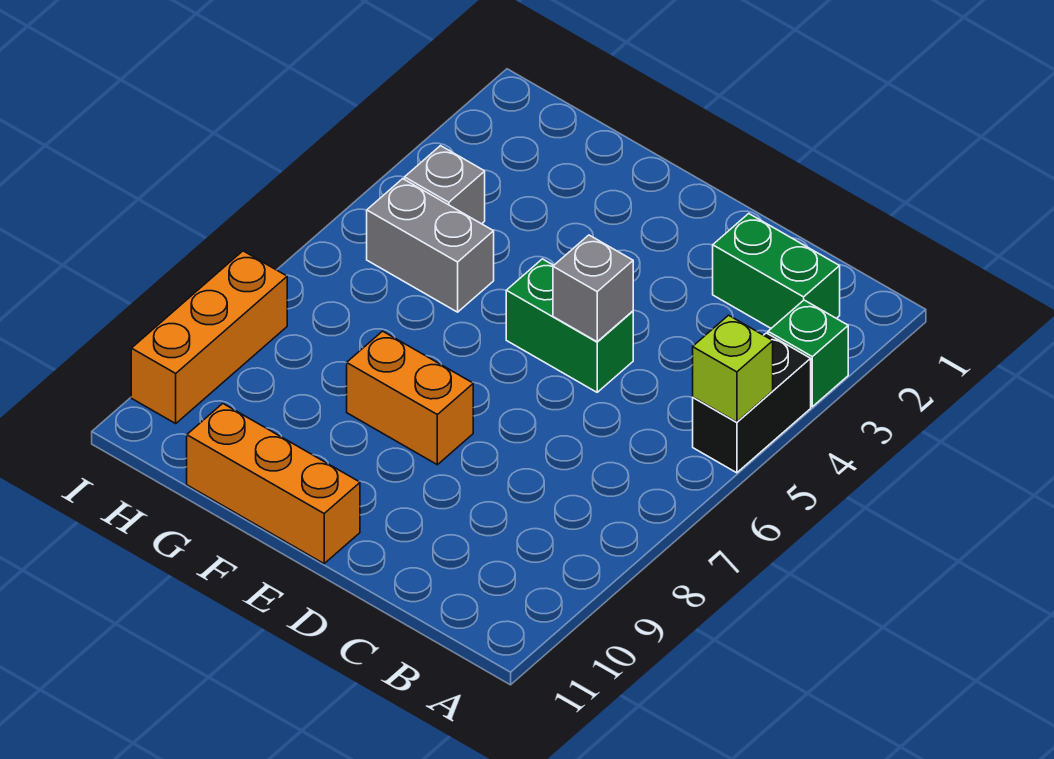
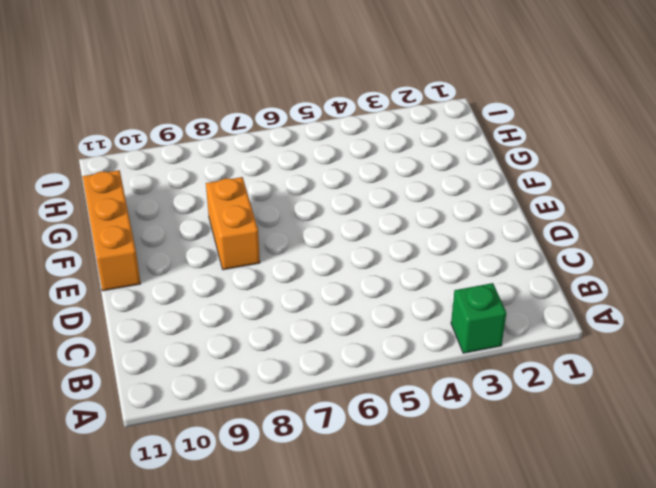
none -> black 1x2 brick [693,333,811,473]
none -> green 1x2 brick [713,214,840,328]

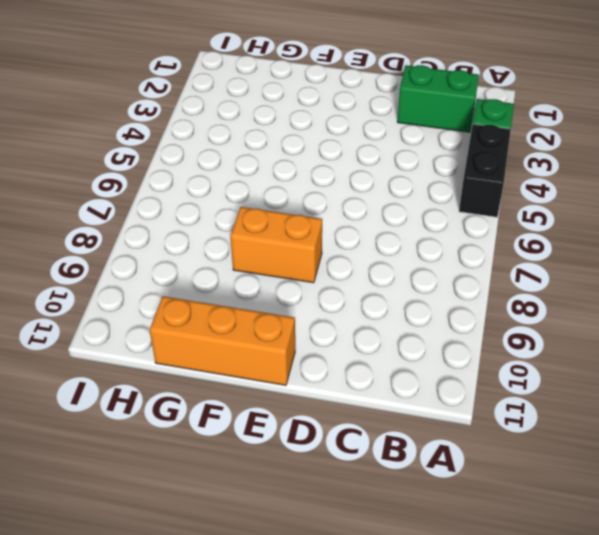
none -> green 1x2 brick [506,259,633,392]
none -> grey 1x2 brick [367,179,494,312]

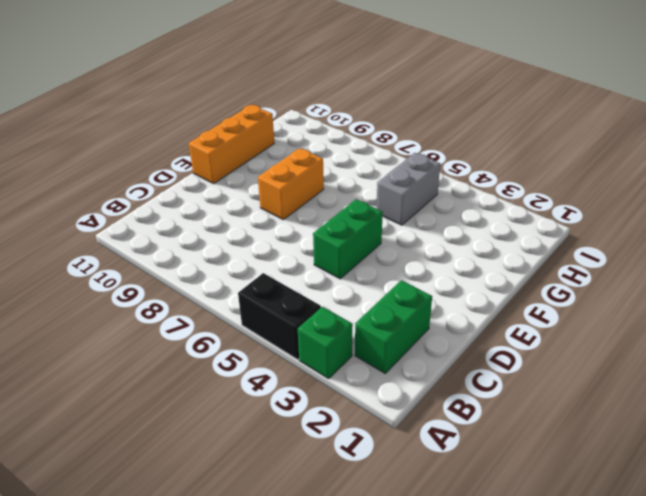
none -> grey 1x1 brick [405,146,485,224]
none -> orange 1x3 brick [131,251,287,423]

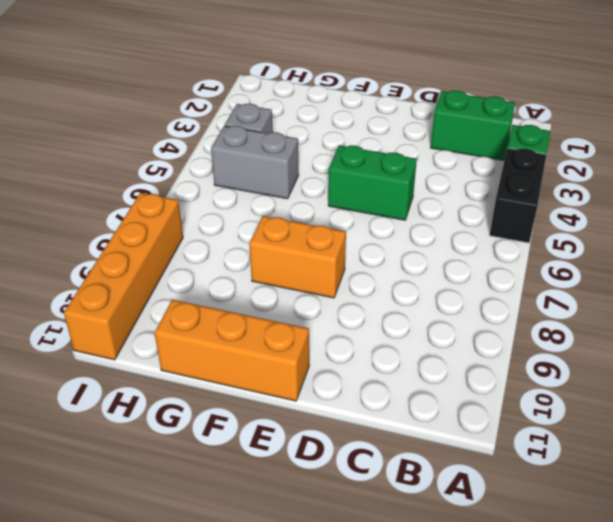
orange 1x4 brick [64,193,183,360] -> orange 1x3 brick [131,251,287,423]
none -> lime 1x1 brick [693,315,773,422]
none -> grey 1x1 brick [553,235,633,342]

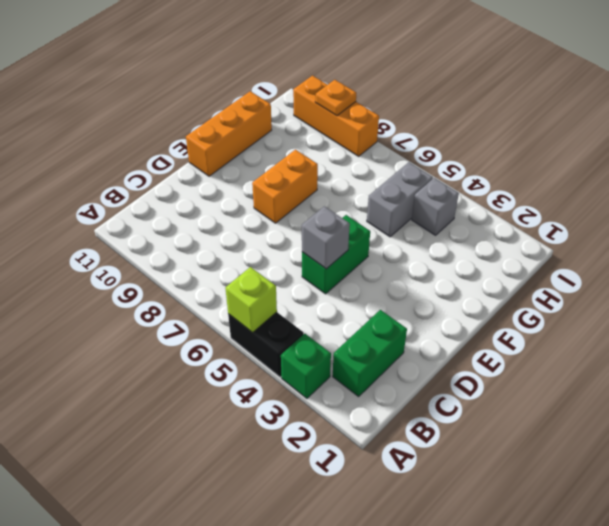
orange 1x1 plate [315,80,356,116] -> none

